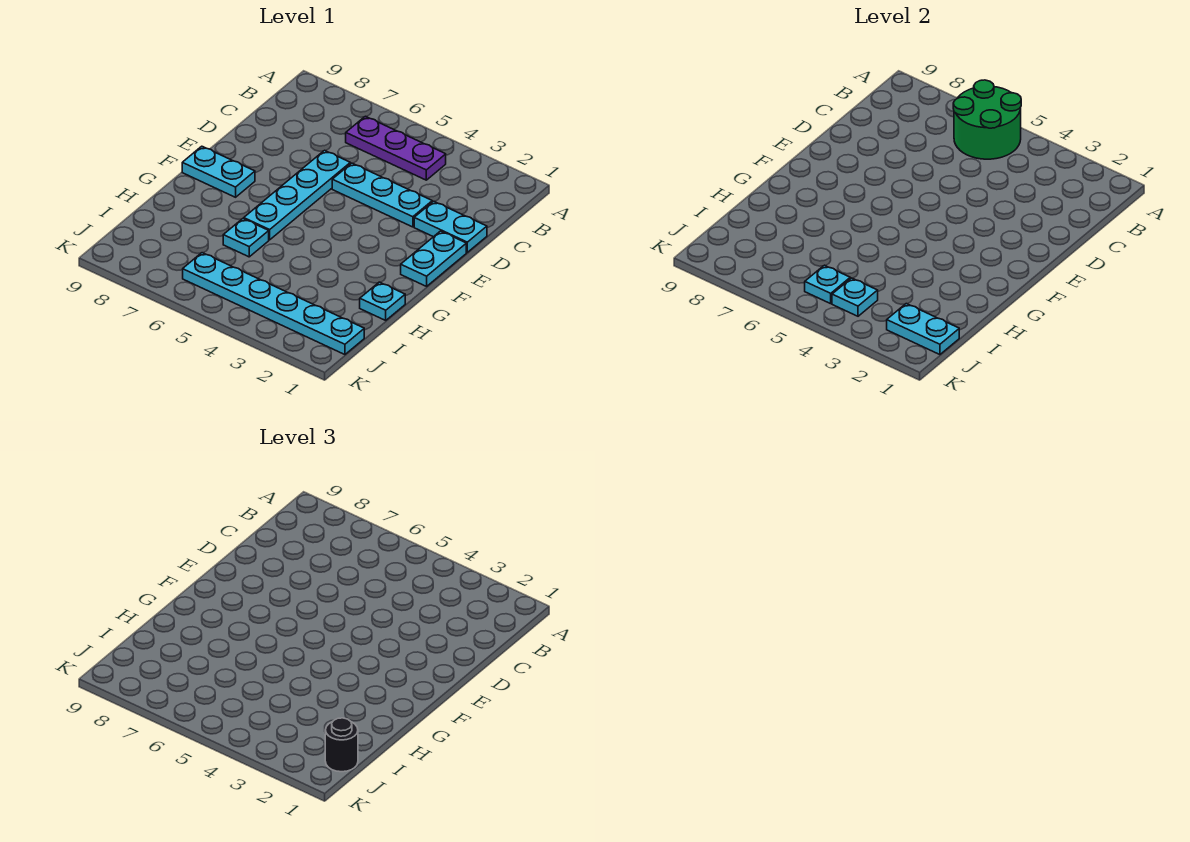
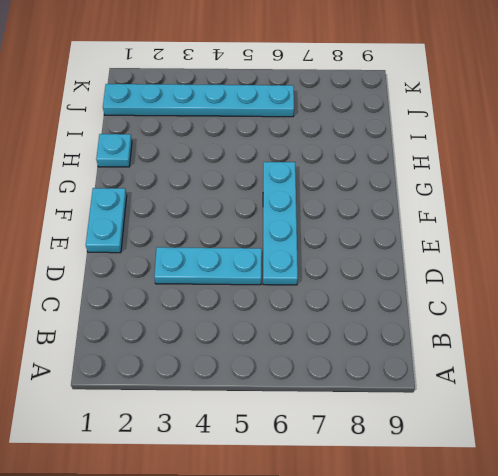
none -> purple 1x3 plate [346,116,446,180]
none -> cyan 1x2 plate [414,201,487,252]
none -> cyan 1x2 plate [182,146,255,197]

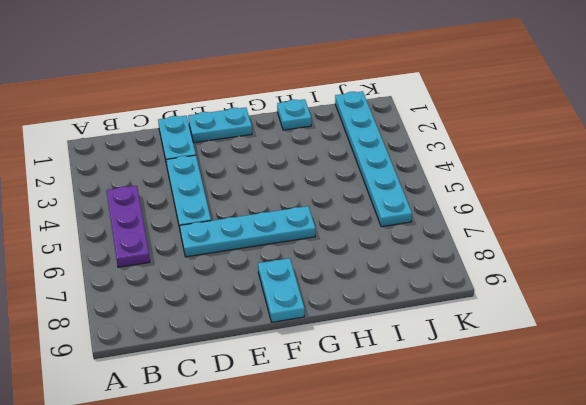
none -> cyan 1x1 plate [223,219,269,257]
none -> green 2x2 round brick [953,80,1021,159]
none -> cyan 1x2 plate [887,304,959,355]

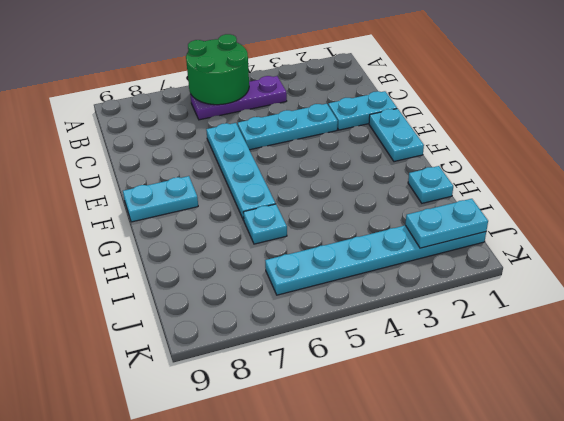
none -> cyan 1x1 plate [832,278,878,316]
none -> cyan 1x1 plate [805,265,850,304]
none -> black 1x1 round brick [325,718,358,772]

